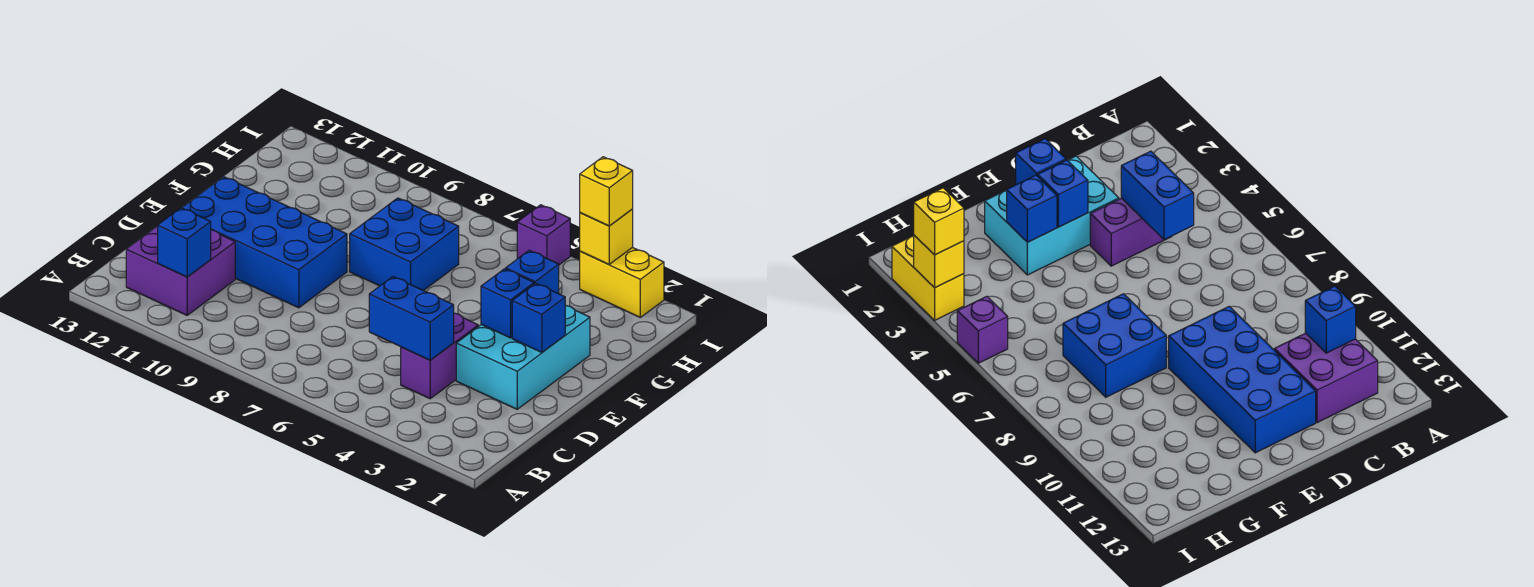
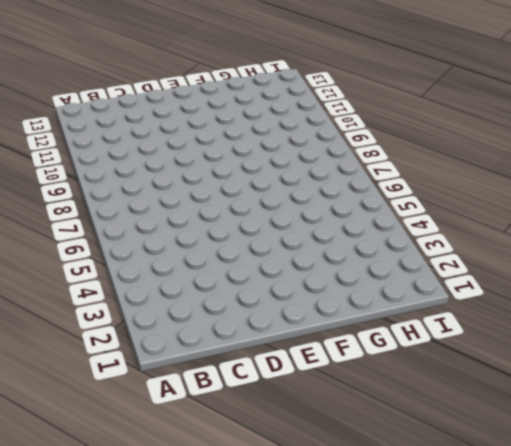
none -> purple 2x2 brick [126,226,235,315]
none -> purple 1x2 brick [401,313,478,399]
none -> cyan 2x3 brick [456,305,590,409]

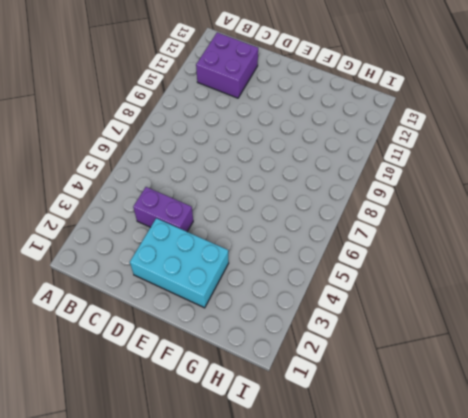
none -> blue 2x4 brick [182,177,347,308]
none -> blue 2x2 brick [350,198,459,291]
none -> yellow 1x2 brick [580,247,664,317]

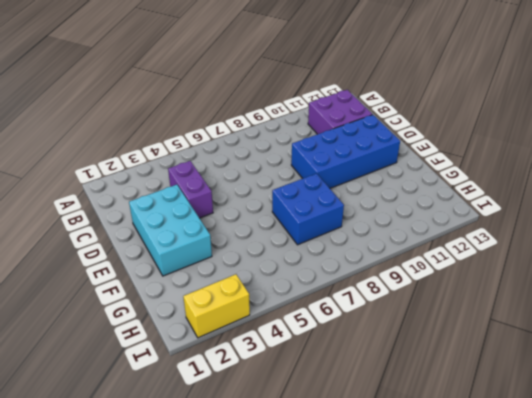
none -> purple 1x1 brick [517,205,570,265]
none -> blue 1x1 brick [158,208,211,277]
none -> blue 1x2 brick [369,277,454,360]

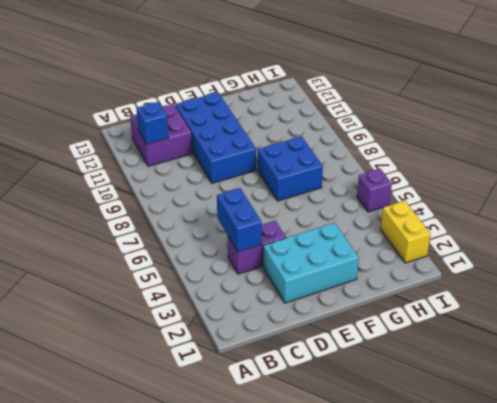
none -> blue 1x1 brick [512,283,565,352]
none -> blue 1x1 brick [481,269,534,338]
none -> blue 1x1 brick [506,250,559,294]

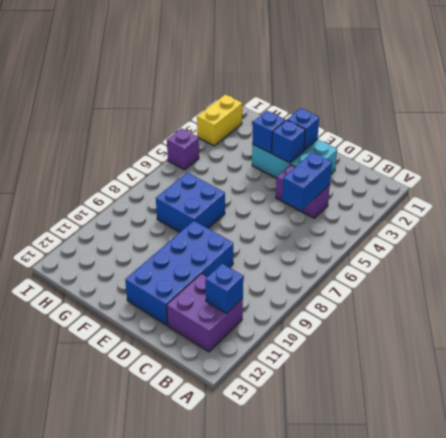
none -> yellow 1x1 brick [580,209,633,264]
none -> yellow 1x1 brick [580,157,633,226]

